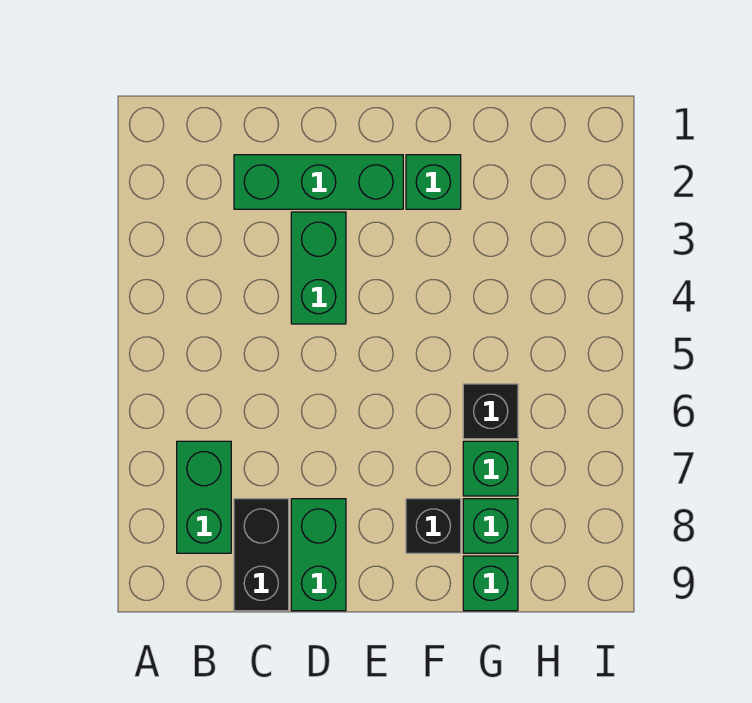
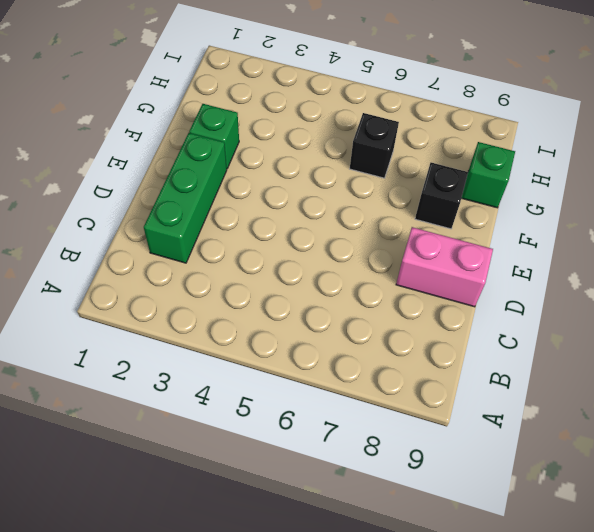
pink 1x2 brick [396,227,493,307] -> green 1x2 brick [291,499,346,611]
none -> green 1x2 brick [177,441,231,553]
none -> black 1x2 brick [234,499,289,611]

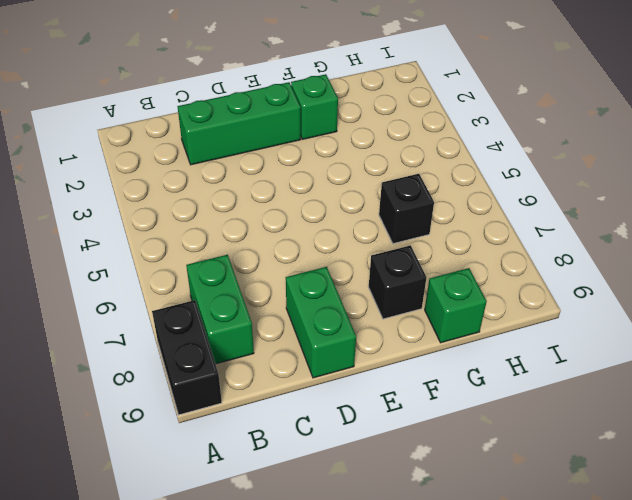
black 1x2 brick [152,300,222,415] -> black 1x2 brick moved to [234,499,289,611]
none -> green 1x2 brick [291,212,346,324]
none -> green 1x1 brick [463,441,518,496]

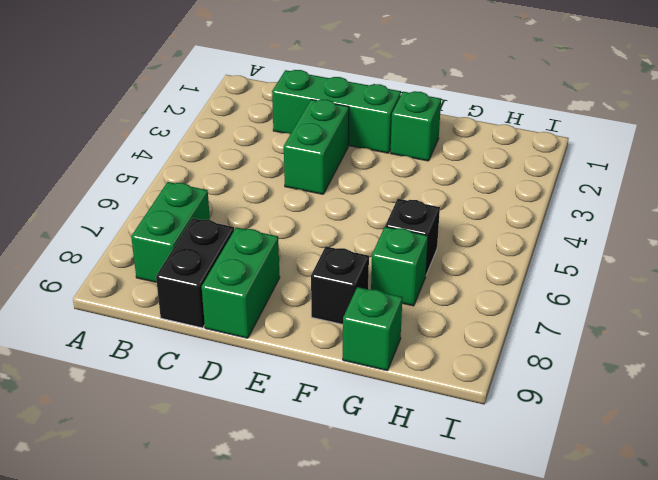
none -> green 1x1 brick [463,499,518,553]

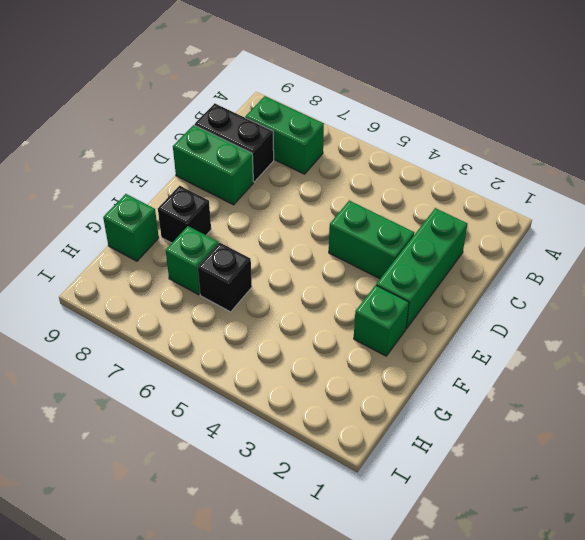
none -> green 1x1 brick [463,499,518,553]

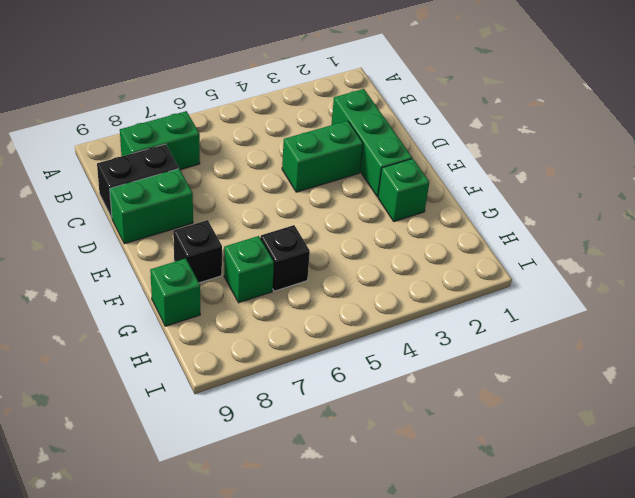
none -> green 1x1 brick [463,499,518,553]

